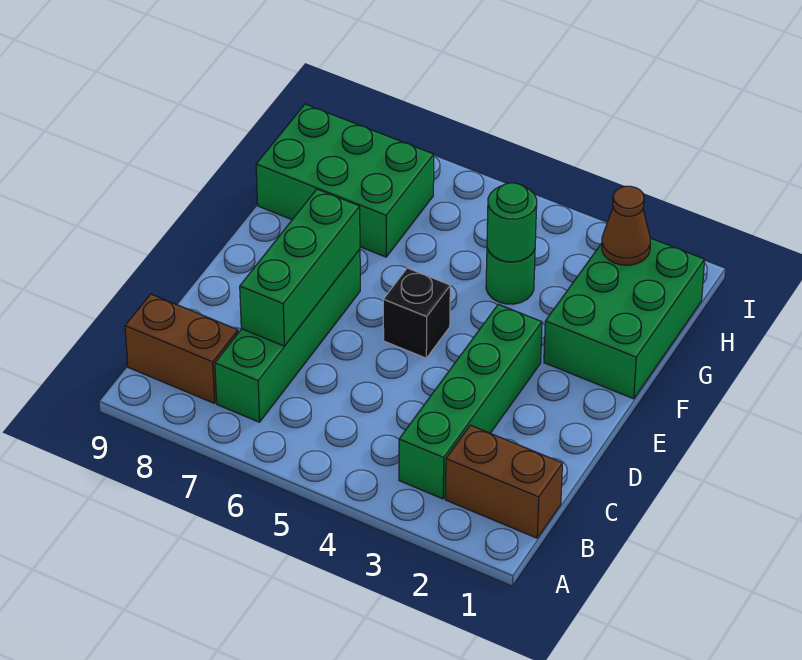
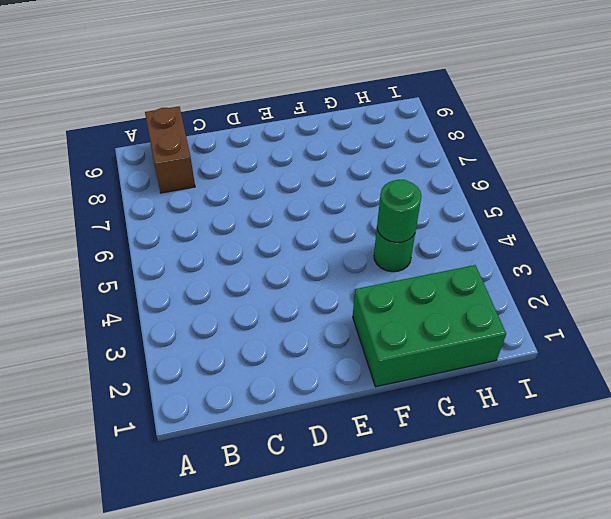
none -> brown 1x2 brick [445,425,562,538]
none -> green 1x4 brick [399,304,542,499]

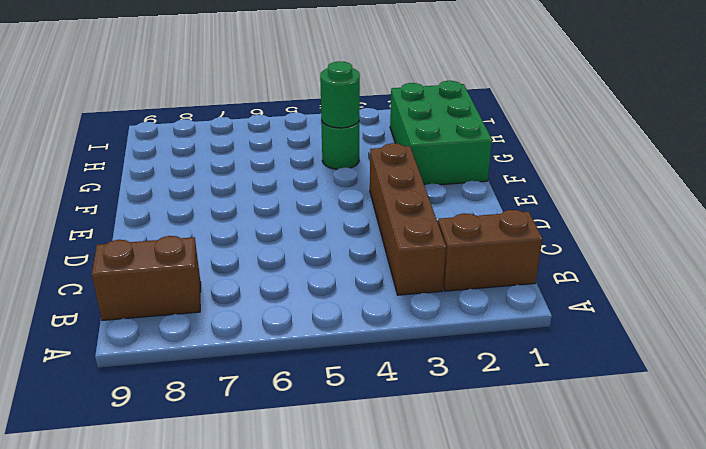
brown 1x4 brick [370,143,446,295] -> green 1x4 brick [399,304,542,499]
none -> green 1x4 brick [215,250,360,422]
none -> black 1x1 brick [383,268,450,358]

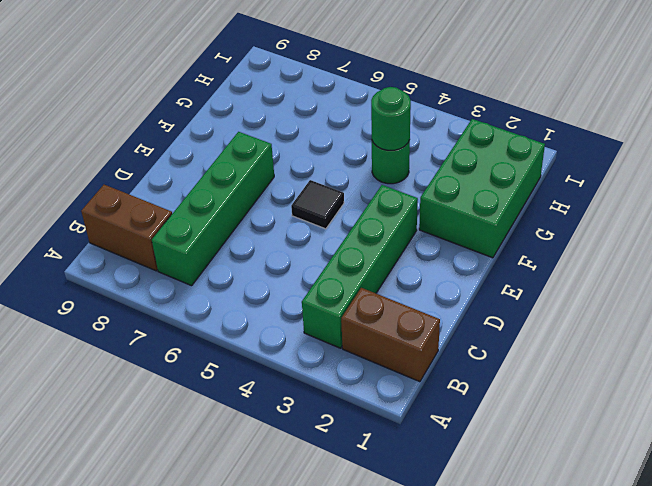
black 1x1 tile [291,180,344,229] -> black 1x1 brick [383,268,450,358]
none -> green 2x3 brick [256,104,434,257]
none -> green 1x3 brick [240,189,360,346]

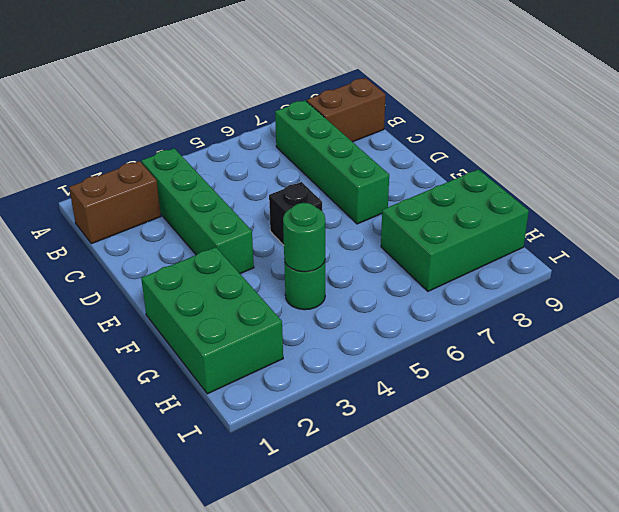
none -> green 1x3 brick [240,189,360,346]
none -> brown 1x1 cone [602,186,650,265]

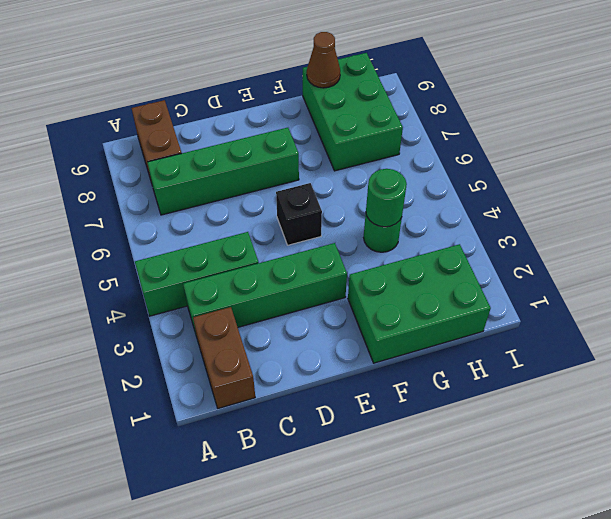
green 1x3 brick [135,232,259,316] -> green 1x3 brick moved to [240,189,360,346]
brown 1x1 cone [307,32,340,88] -> brown 1x1 cone moved to [602,186,650,265]

